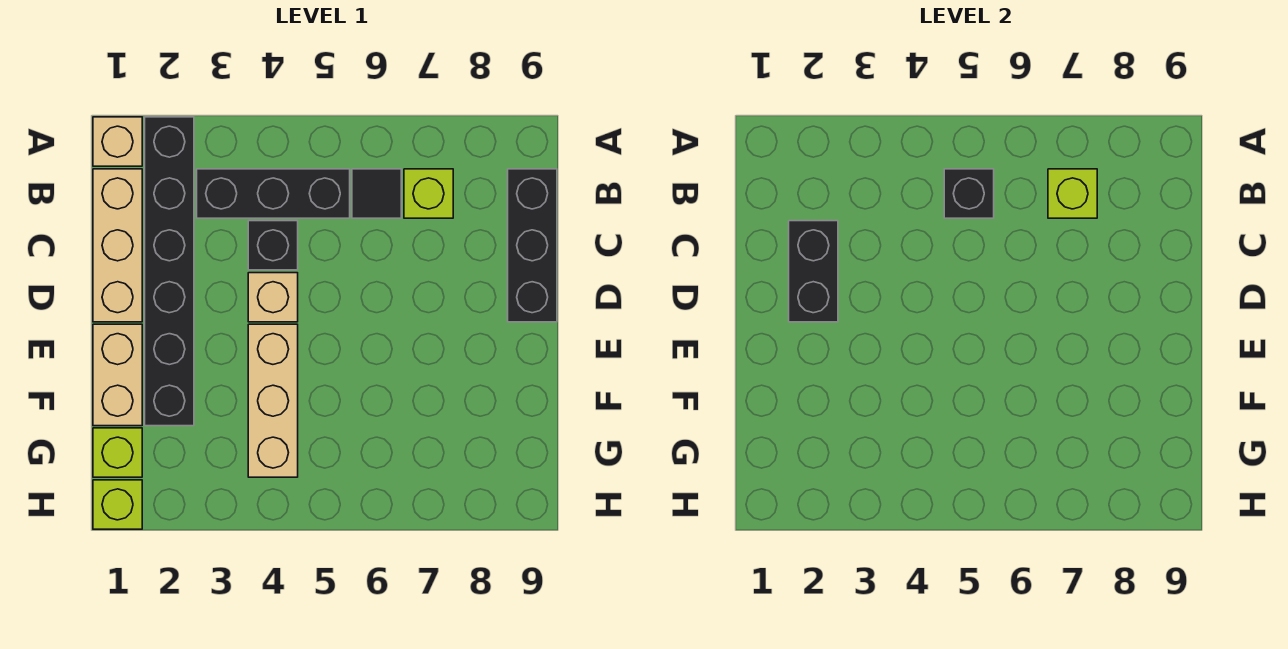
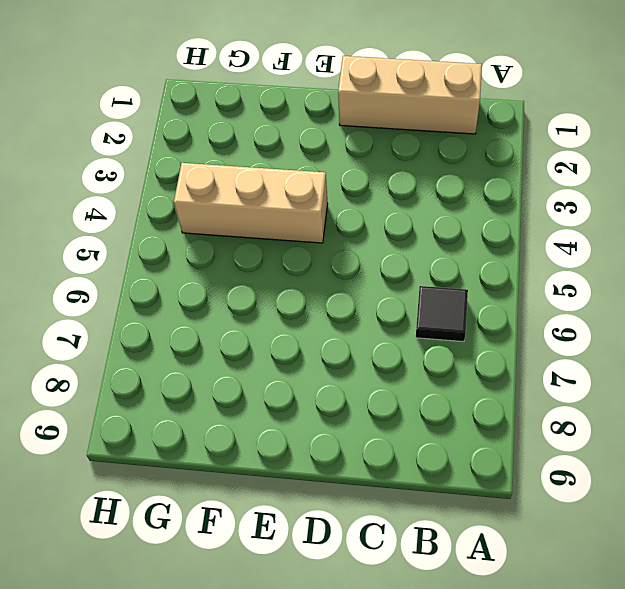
none -> tan 1x1 brick [93,117,142,166]
none -> black 1x6 brick [145,117,194,426]
none -> black 1x3 brick [197,169,350,218]

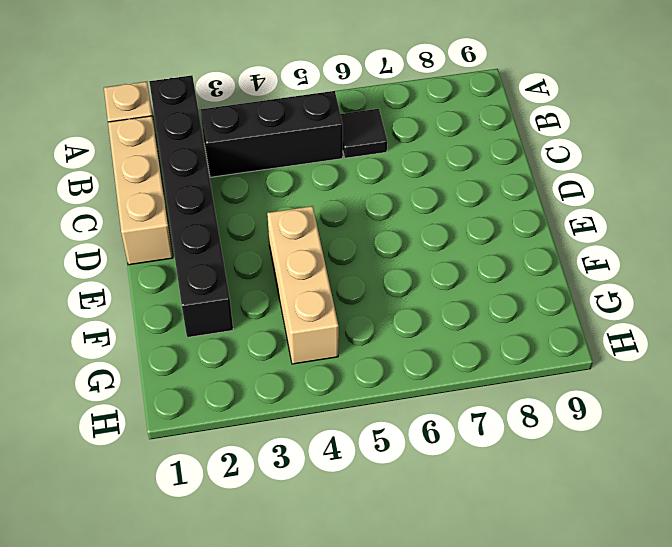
none -> lime 1x1 brick [404,169,453,218]
none -> black 1x3 brick [508,169,557,322]
none -> black 1x1 brick [248,221,298,270]

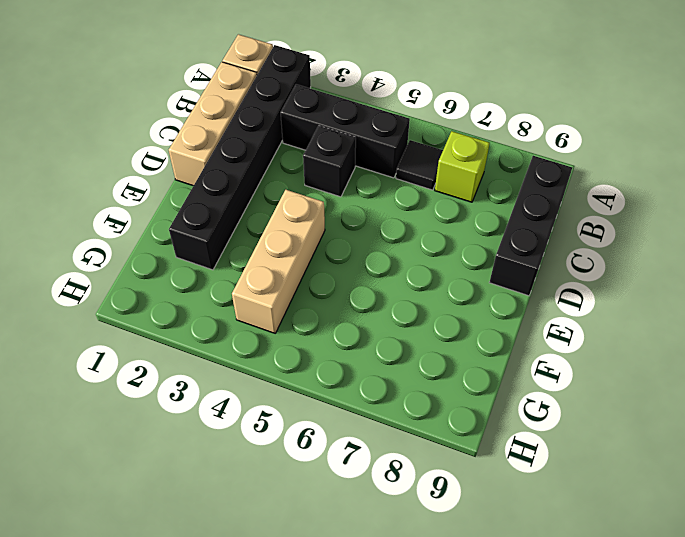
none -> tan 1x1 brick [248,273,298,322]
none -> tan 1x2 brick [93,324,142,426]
none -> lime 1x1 brick [93,428,142,477]

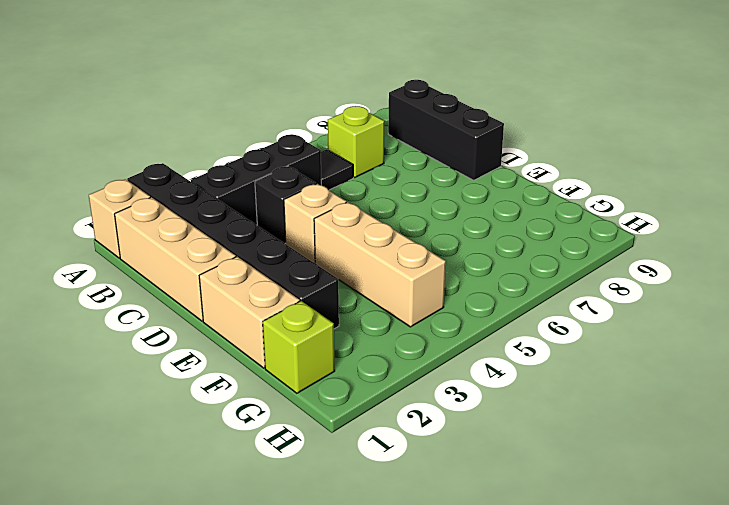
none -> lime 1x1 brick [93,480,142,529]
none -> black 1x1 brick [944,169,994,218]
none -> lime 1x1 brick [1048,169,1097,218]

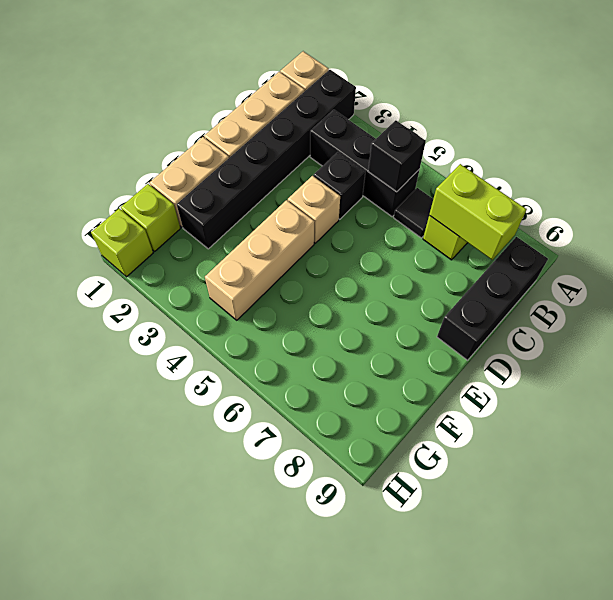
lime 1x2 brick [429,164,527,260] -> lime 1x1 brick [1048,169,1097,218]
none -> black 1x2 brick [789,221,838,322]

